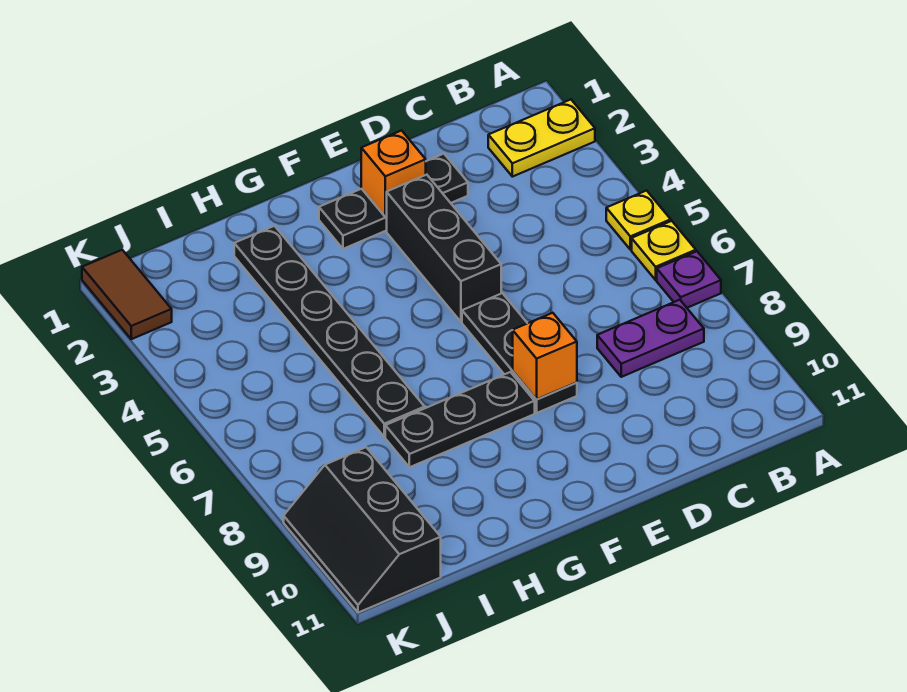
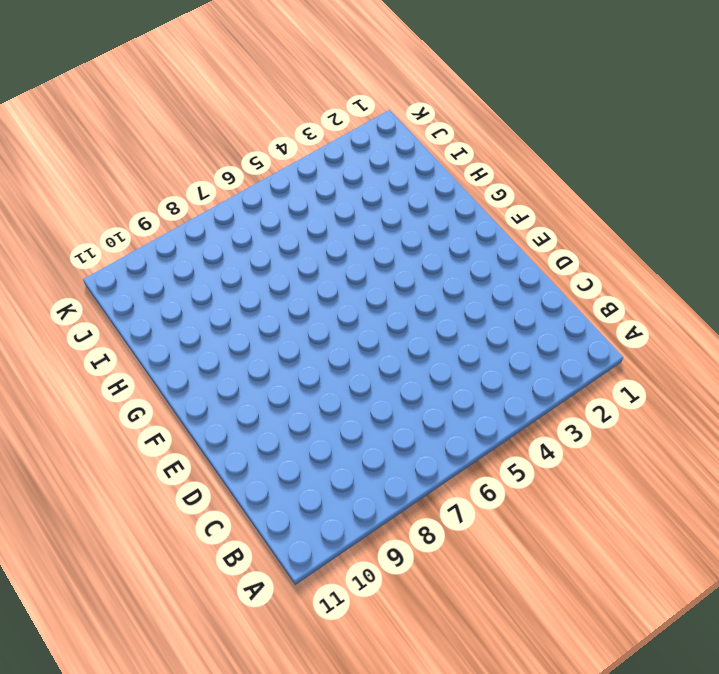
none -> yellow 1x2 plate [488,100,595,177]
none -> yellow 1x1 plate [606,191,671,250]
none -> yellow 1x1 plate [632,221,696,280]

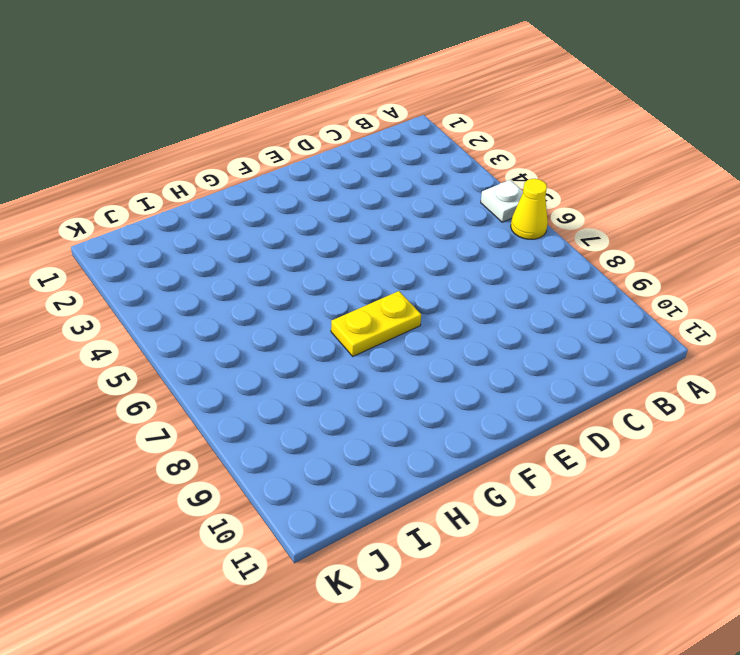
white 1x1 plate [481,180,523,222] -> yellow 1x1 plate [606,191,671,250]
yellow 1x1 cone [511,179,548,239] -> yellow 1x1 plate [632,221,696,280]
yellow 1x2 plate [331,291,421,356] -> yellow 1x2 plate moved to [488,100,595,177]
none -> purple 1x1 plate [657,251,721,308]
none -> purple 1x2 plate [597,300,704,377]
none -> black 1x3 plate [319,154,468,249]

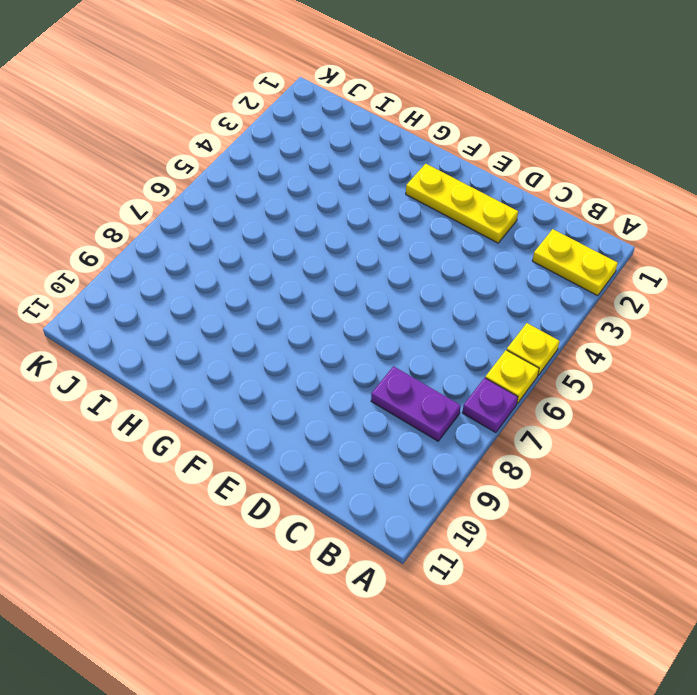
yellow 1x3 plate [406,164,518,243] -> black 1x3 plate [319,154,468,249]
none -> black 1x3 brick [387,175,501,322]
none -> black 1x3 plate [462,293,577,413]
none -> black 1x3 plate [385,372,535,467]

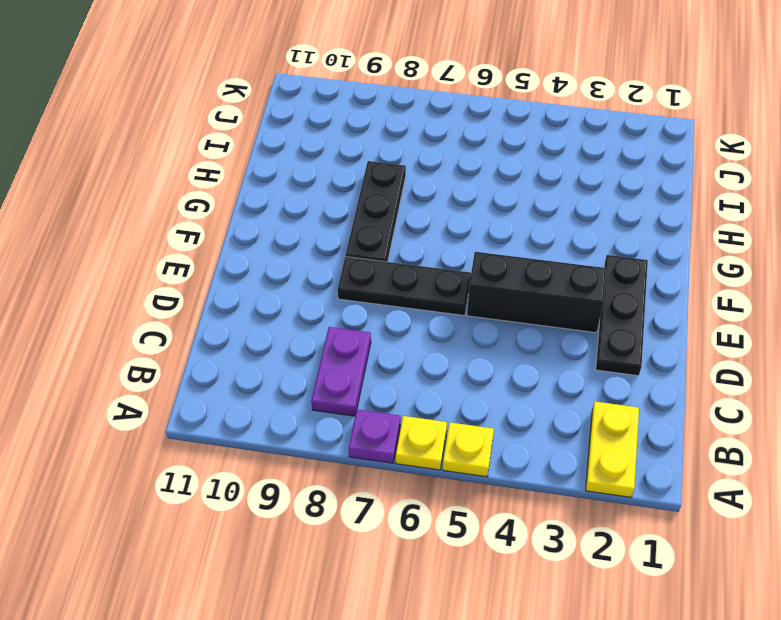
none -> black 1x6 plate [234,226,425,437]
none -> black 2x3 slope [284,447,441,613]
none -> brown 1x2 tile [82,250,172,339]

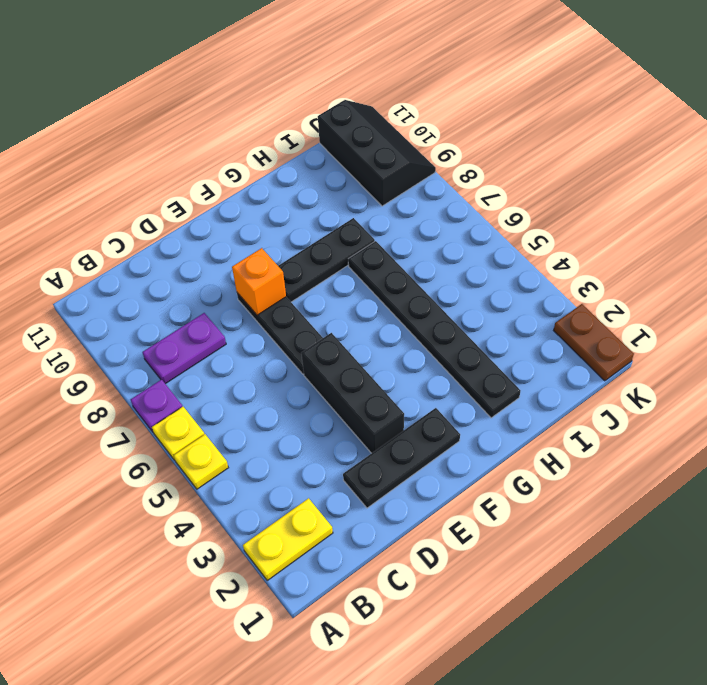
brown 1x2 plate [554,304,634,381] -> brown 1x2 tile [82,250,172,339]
none -> orange 1x1 brick [361,131,426,217]

